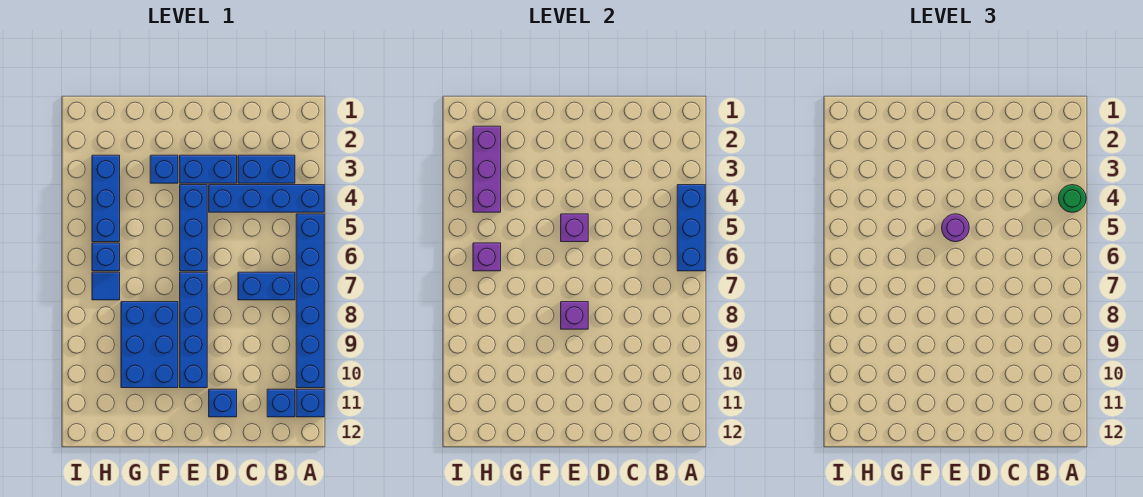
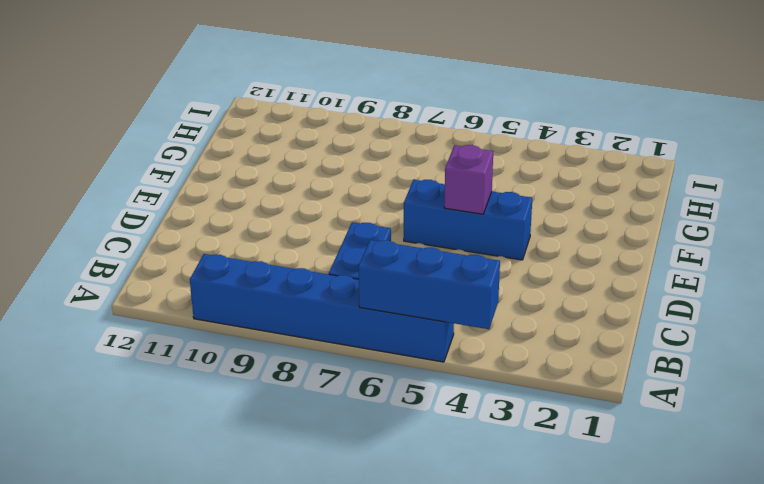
none -> blue 1x4 brick [209,185,324,212]
none -> blue 1x1 brick [296,389,324,417]
none -> blue 1x2 brick [238,155,295,183]

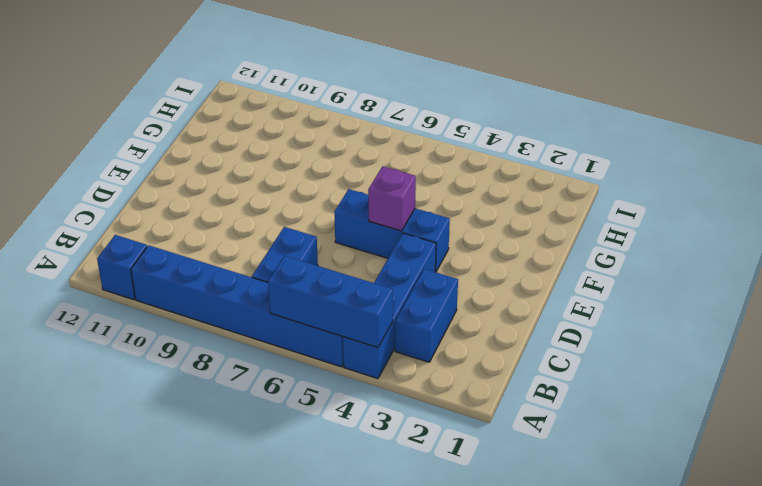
none -> blue 1x1 brick [267,389,295,417]
none -> blue 1x2 brick [180,155,237,183]
none -> blue 1x1 brick [209,389,237,417]

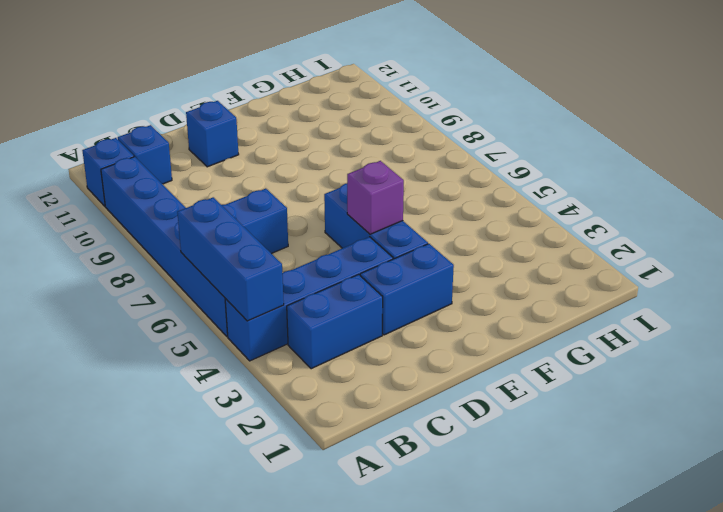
none -> blue 1x4 brick [180,272,207,388]
none -> blue 1x1 brick [150,155,178,183]
none -> blue 2x3 brick [121,302,178,388]

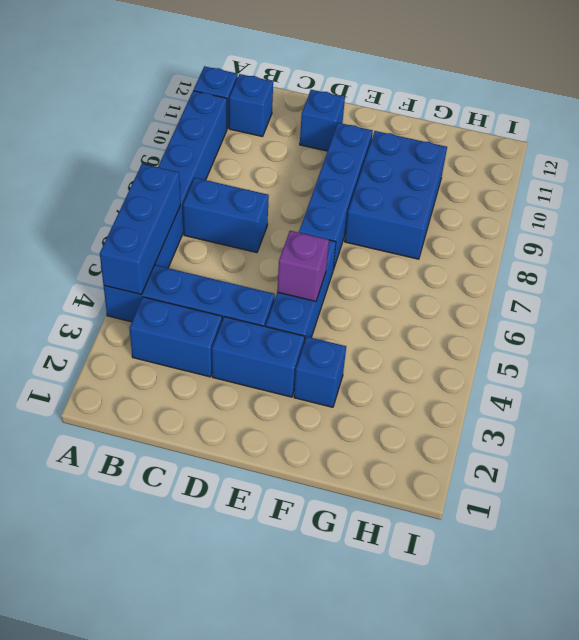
none -> blue 1x3 brick [92,155,120,242]
none -> blue 1x1 brick [92,243,120,271]
none -> blue 1x1 tile [92,272,120,300]

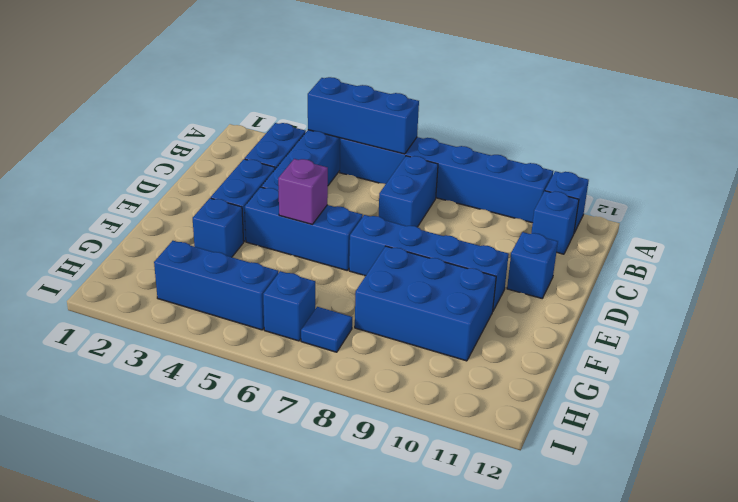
none -> purple 1x1 brick [561,302,588,329]
none -> purple 1x3 brick [473,126,501,212]
none -> purple 1x1 brick [473,243,501,271]

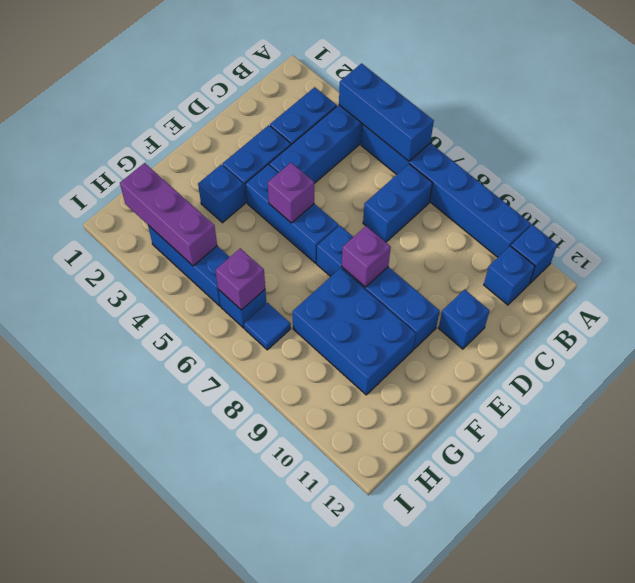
none -> green 1x1 round brick [1058,185,1086,212]
none -> purple 1x1 round brick [942,214,969,242]

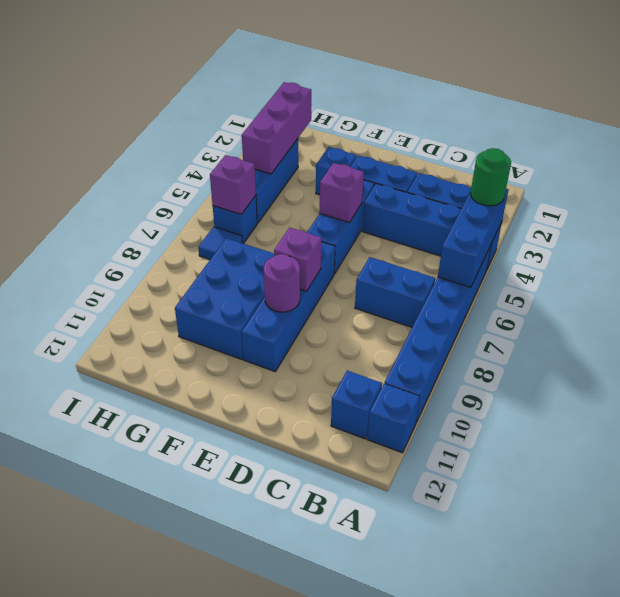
purple 1x1 round brick [264,254,300,312] -> purple 1x1 round brick moved to [942,214,969,242]
none -> blue 1x1 brick [209,389,237,417]

